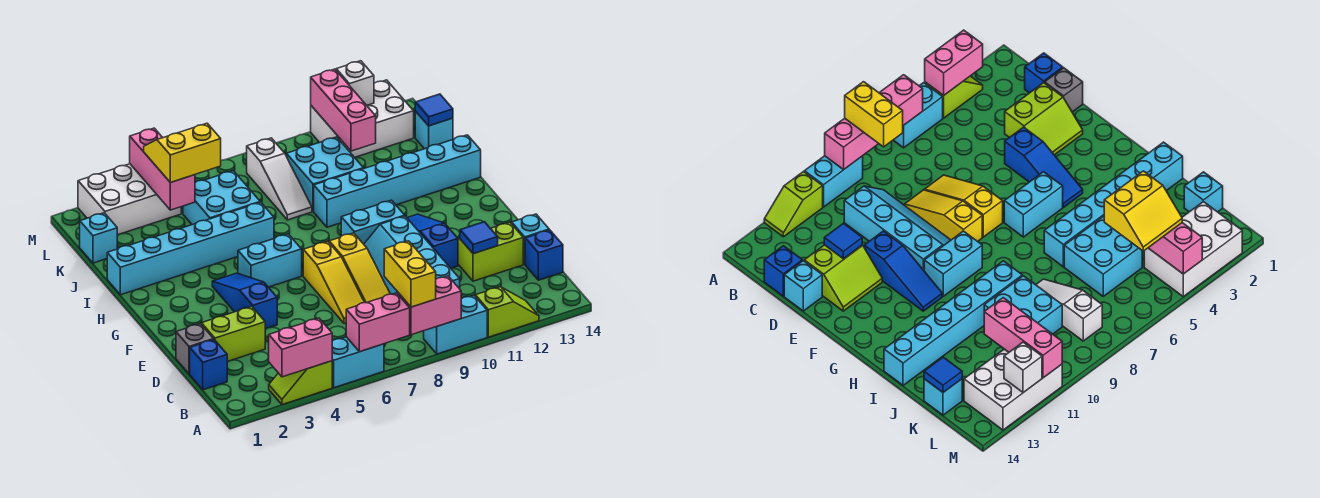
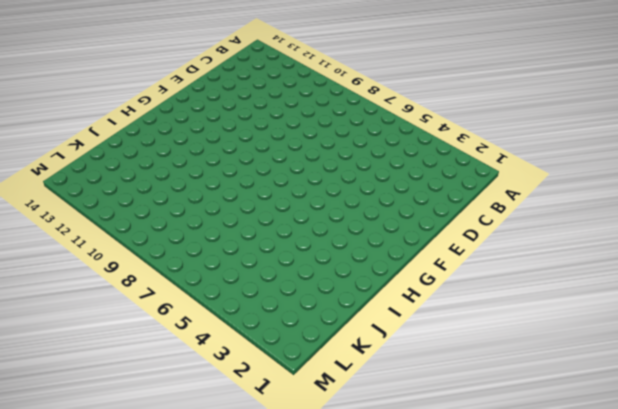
none -> lime 1x2 slope [269,361,332,405]
none -> cyan 1x2 brick [332,337,384,388]
none -> cyan 1x2 brick [424,295,487,354]
none -> lime 1x2 slope [475,287,539,337]

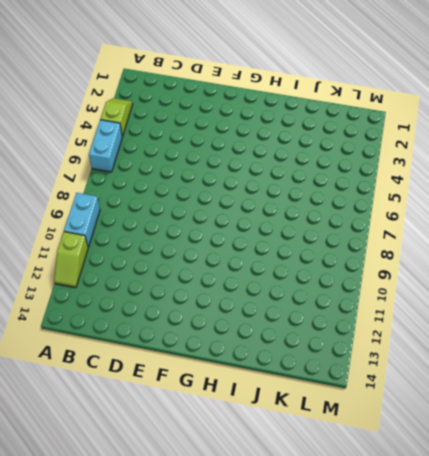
none -> blue 1x1 brick [190,340,227,390]
none -> cyan 2x4 slope [364,216,460,294]
none -> blue 1x1 brick [525,230,563,280]
none -> grey 1x1 brick [176,324,214,374]

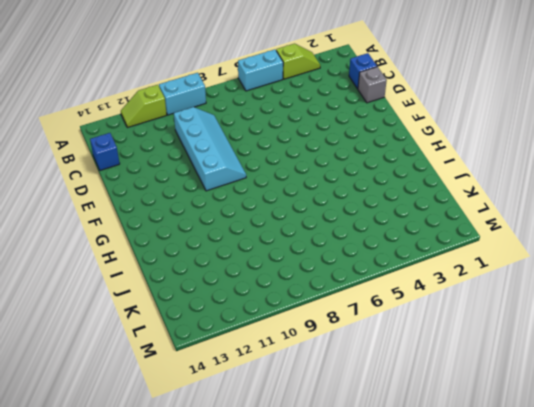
none -> lime 2x2 slope [200,306,265,362]
none -> yellow 1x3 slope [303,241,365,323]
none -> yellow 1x3 slope [329,233,390,303]
none -> lime 2x2 slope [458,222,523,281]

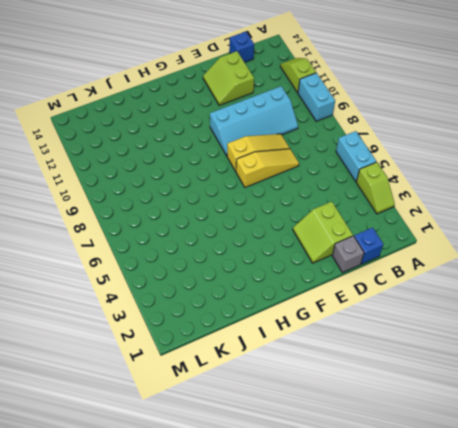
none -> cyan 1x1 brick [512,214,549,264]
none -> blue 1x3 slope [212,273,277,329]
none -> blue 1x3 slope [407,214,458,268]
none -> cyan 1x2 brick [238,234,302,287]

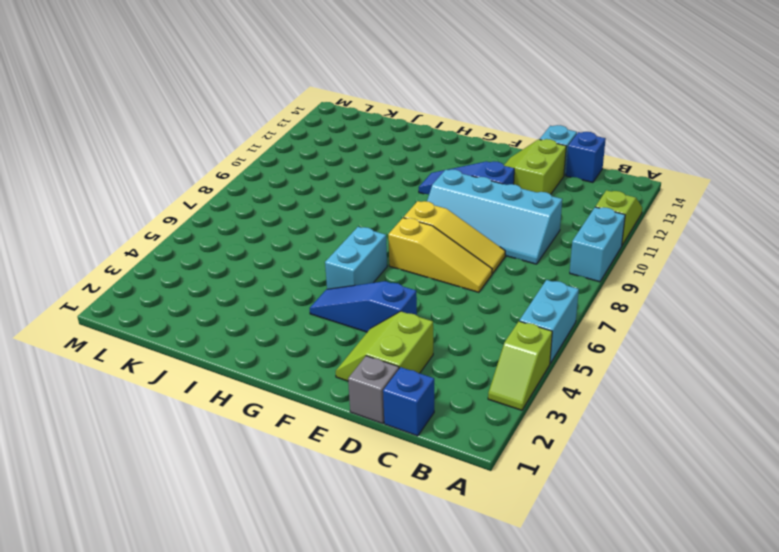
none -> cyan 1x2 brick [341,200,405,244]
none -> cyan 1x6 brick [107,202,274,295]
none -> cyan 1x6 brick [314,135,481,227]
none -> cyan 2x2 brick [183,171,260,225]

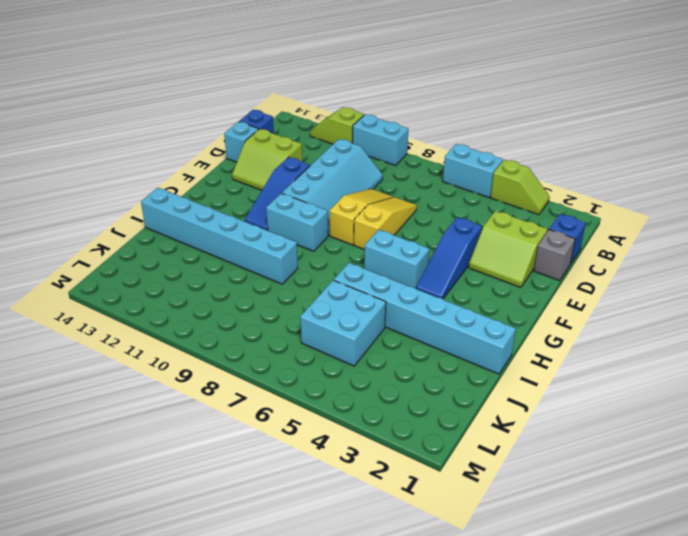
none -> white 1x3 slope [247,138,312,220]
none -> cyan 2x2 brick [286,137,364,212]
none -> cyan 1x1 brick [80,213,117,263]
none -> cyan 1x1 brick [415,111,453,149]

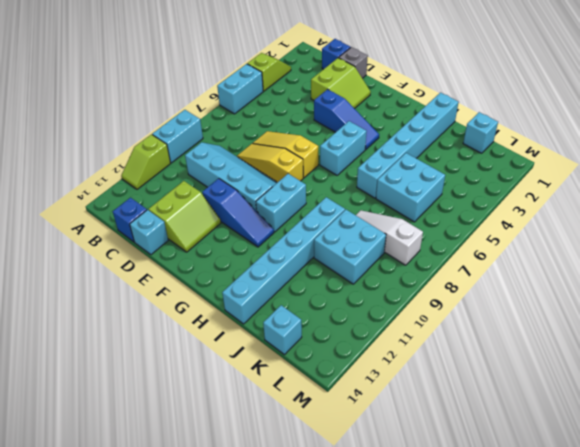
none -> white 2x3 brick [78,164,181,235]
none -> white 2x3 brick [311,80,414,157]
none -> pink 1x2 brick [269,318,332,377]
none -> pink 1x2 brick [346,293,410,352]

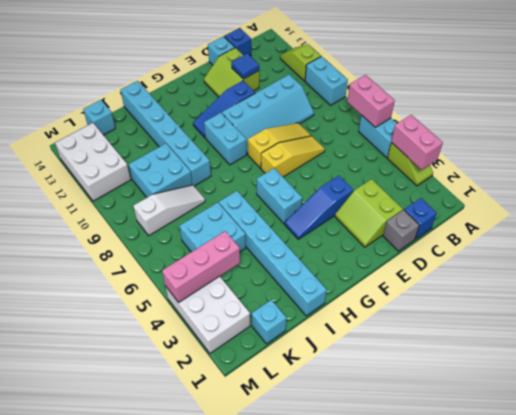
none -> pink 1x2 brick [398,276,461,335]
none -> pink 1x3 brick [311,69,376,151]
none -> blue 1x1 tile [415,94,453,126]
none -> white 1x1 brick [336,61,374,105]

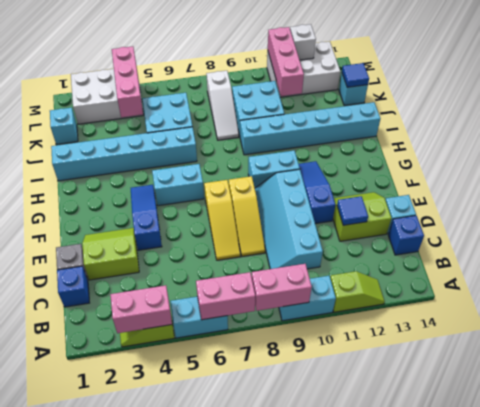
none -> yellow 1x2 brick [384,241,436,307]
none -> yellow 2x2 slope [144,123,221,182]

